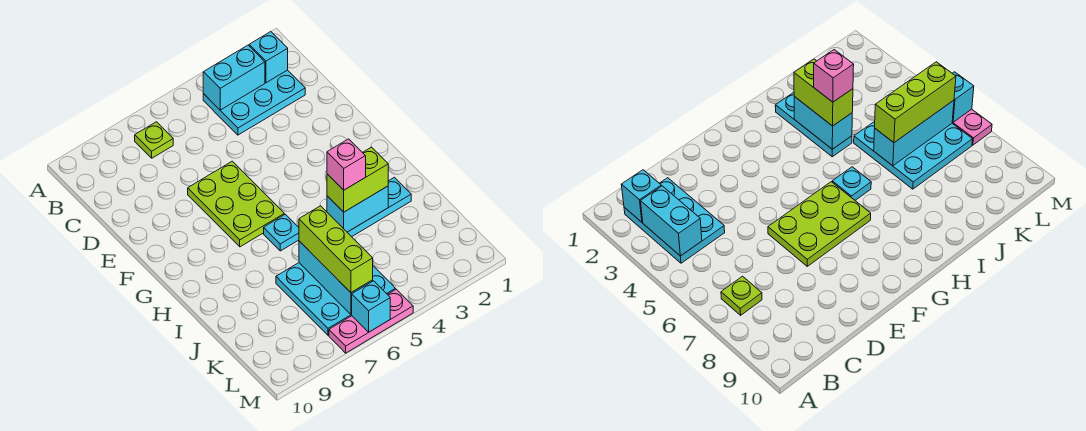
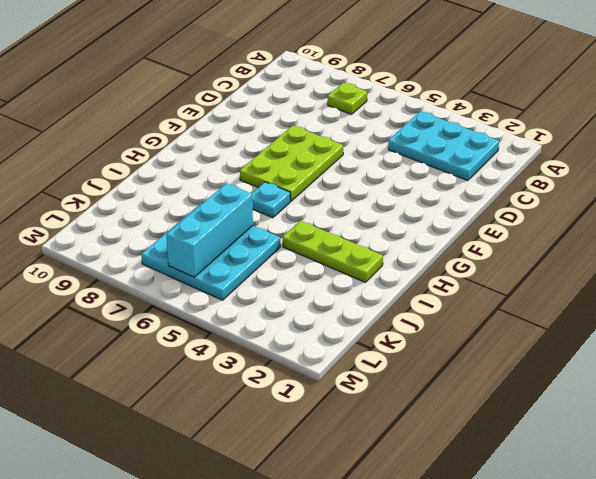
lime 1x3 plate [283,221,383,282] -> cyan 1x3 plate [347,177,411,237]
none -> pink 1x3 plate [329,289,413,353]
none -> cyan 1x1 brick [249,32,288,83]
none -> cyan 1x2 brick [203,45,265,110]

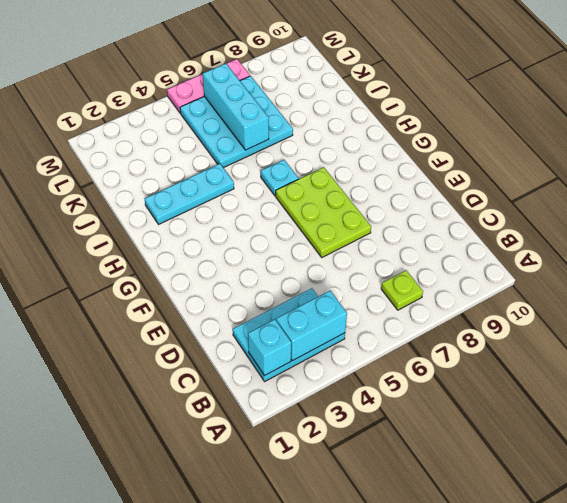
none -> cyan 1x2 brick [327,186,388,232]
none -> cyan 1x1 brick [351,281,390,332]
none -> lime 1x2 brick [327,147,388,212]

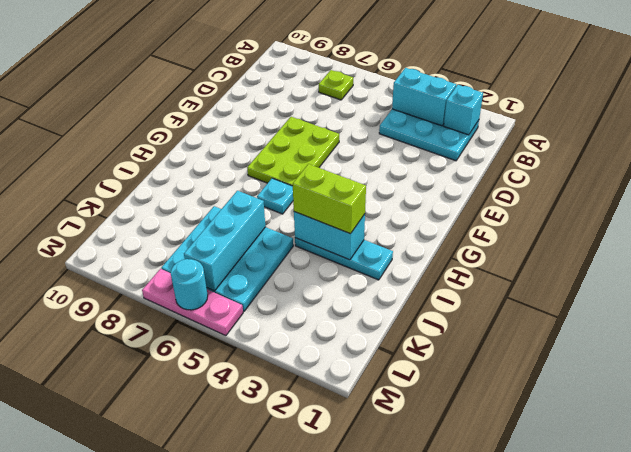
cyan 1x1 round brick [171,259,208,310] -> cyan 1x1 brick [351,281,390,332]
none -> lime 1x3 brick [299,206,373,292]
none -> pink 1x1 brick [327,139,366,190]

